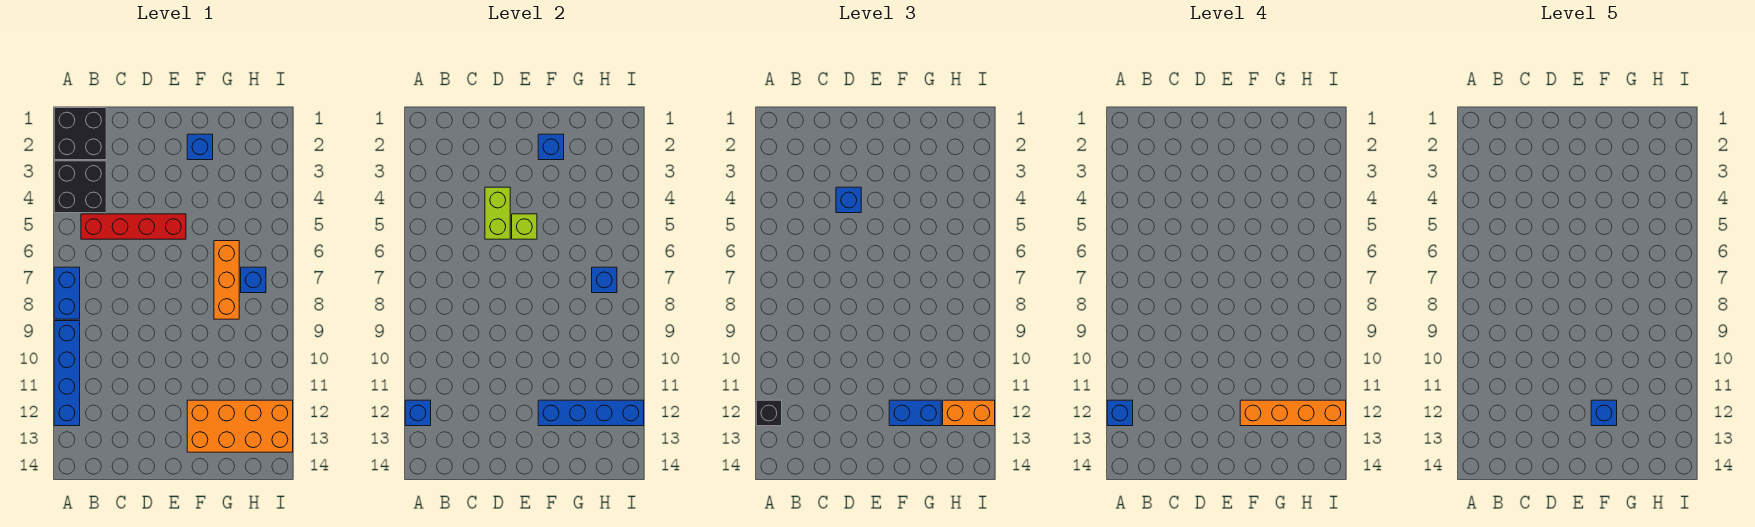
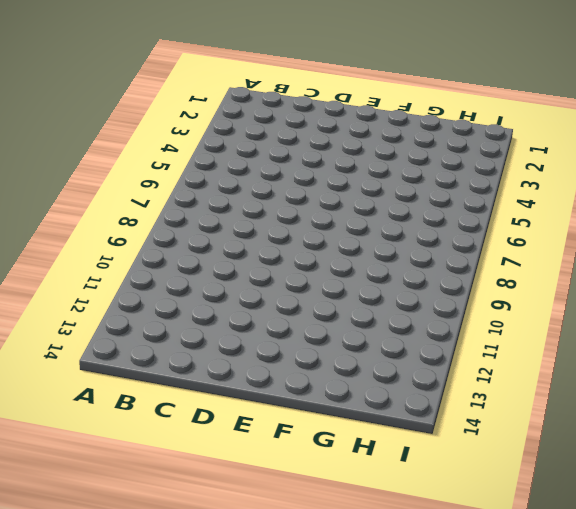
none -> black 2x2 brick [54,108,106,160]
none -> black 2x2 brick [54,161,106,213]
none -> blue 1x2 brick [54,267,80,319]

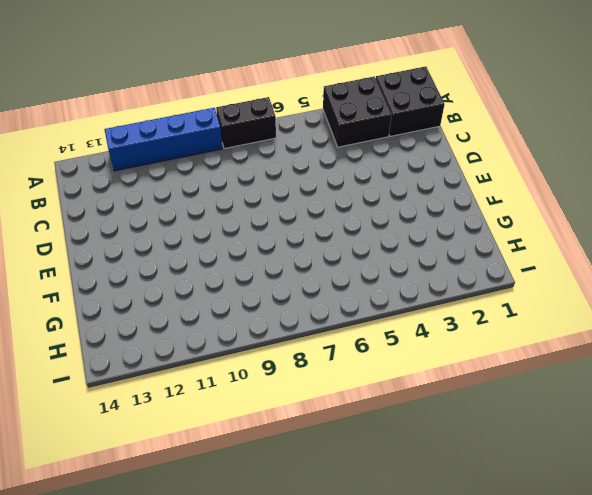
black 1x2 brick [216,97,276,149] -> blue 1x2 brick [54,267,80,319]
none -> red 1x4 brick [81,214,186,239]
none -> blue 1x1 brick [187,134,213,160]
none -> orange 2x4 brick [187,400,293,452]

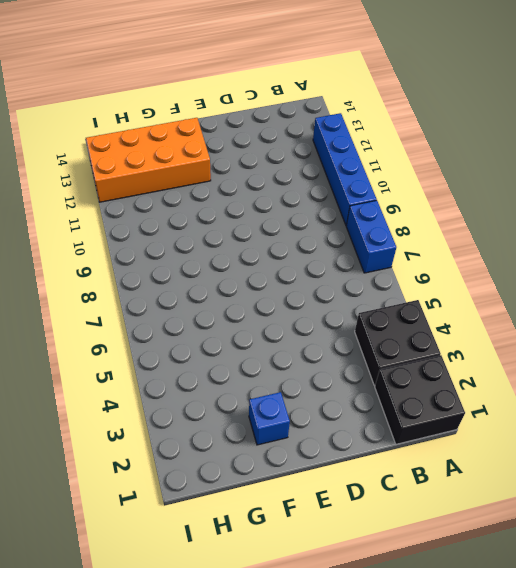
none -> red 1x4 brick [81,214,186,239]
none -> orange 1x3 brick [214,241,239,319]
none -> blue 1x1 brick [241,267,266,293]

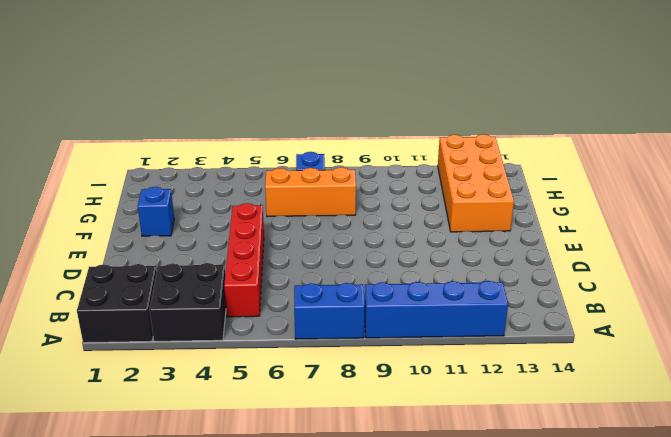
none -> blue 1x1 brick [405,400,431,426]
none -> lime 1x2 brick [485,187,510,239]
none -> lime 1x1 brick [512,214,537,239]

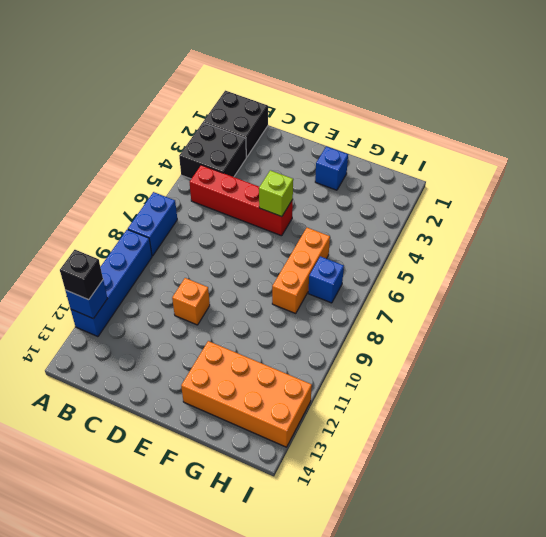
orange 1x1 brick [172,278,210,325] -> none
none -> lime 1x2 brick [485,187,510,239]
none -> blue 1x1 brick [538,134,564,160]
none -> blue 1x4 brick [538,400,644,426]

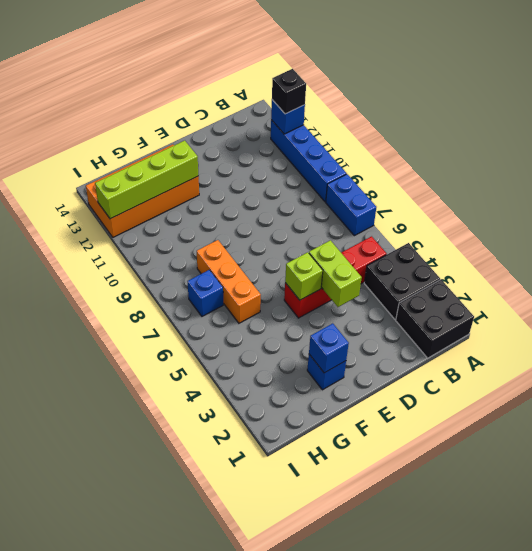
lime 1x4 brick [95,141,198,219] -> blue 1x4 brick [538,400,644,426]
none -> blue 1x1 brick [592,267,617,293]
none -> blue 1x1 brick [836,187,861,213]
none -> blue 1x2 brick [889,400,941,426]

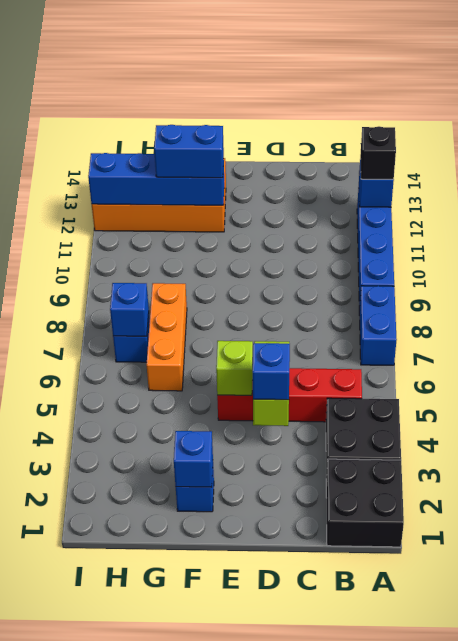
none -> orange 1x2 brick [943,400,995,426]
none -> blue 1x1 brick [1107,400,1133,426]
none -> orange 1x4 brick [1240,400,1346,426]

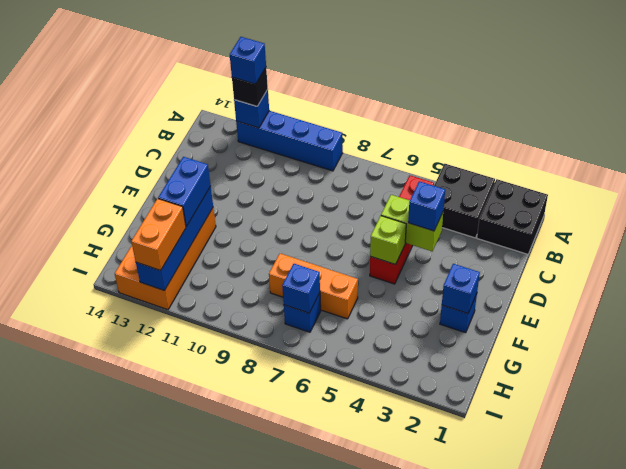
none -> blue 1x2 brick [54,267,80,319]
none -> orange 1x4 brick [1240,400,1346,426]
none -> blue 1x1 brick [1591,400,1617,426]

